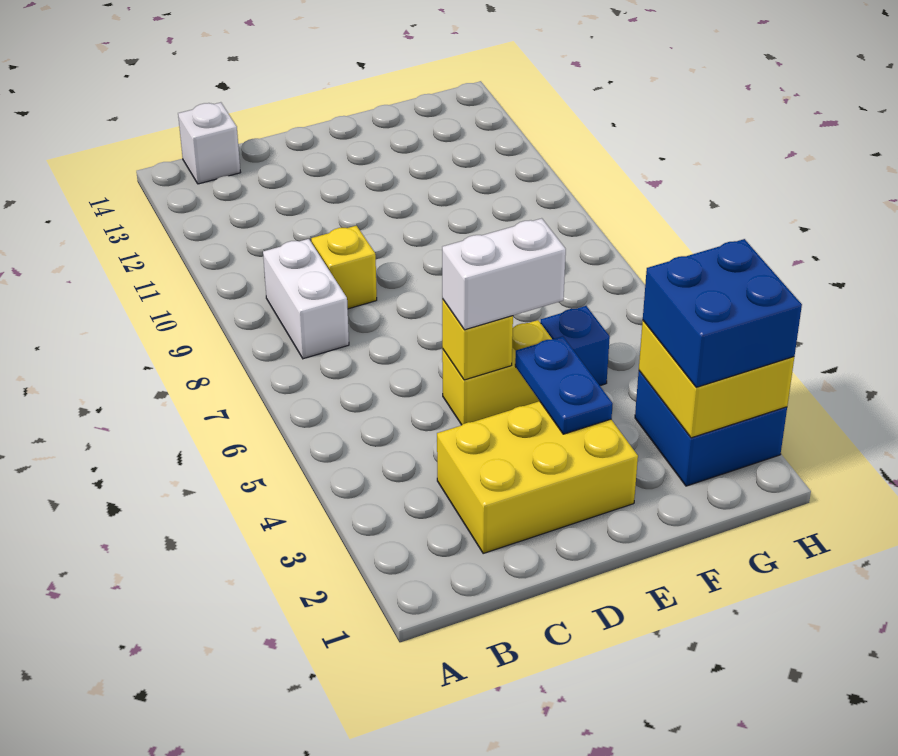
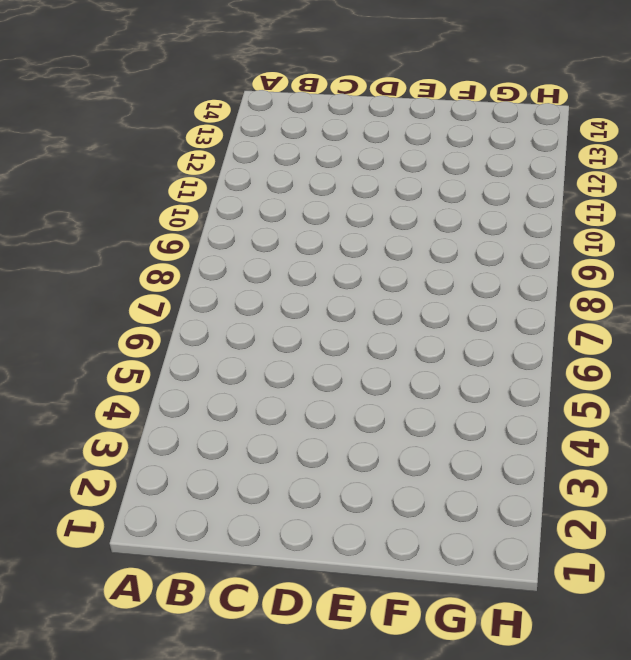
none -> white 1x2 brick [263,239,349,359]
none -> white 1x1 brick [178,102,241,184]
none -> yellow 2x3 brick [437,401,638,553]

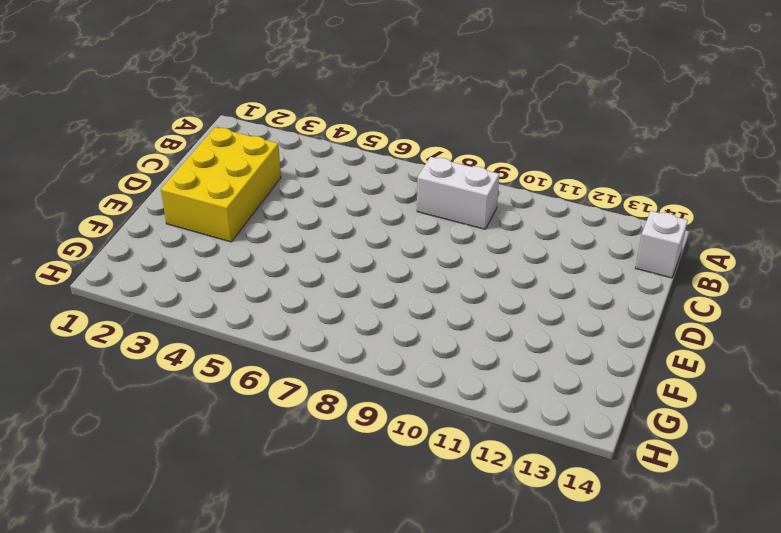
none -> yellow 1x1 brick [311,226,377,309]
none -> yellow 1x2 brick [442,320,552,425]
none -> blue 1x1 brick [540,306,610,386]

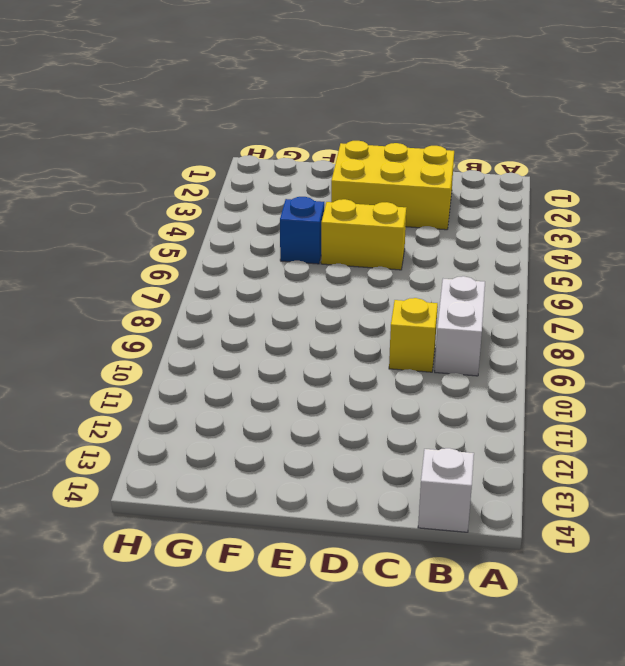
none -> blue 2x2 brick [635,371,787,486]
none -> yellow 1x1 brick [442,299,513,380]
none -> blue 1x2 plate [515,336,613,434]

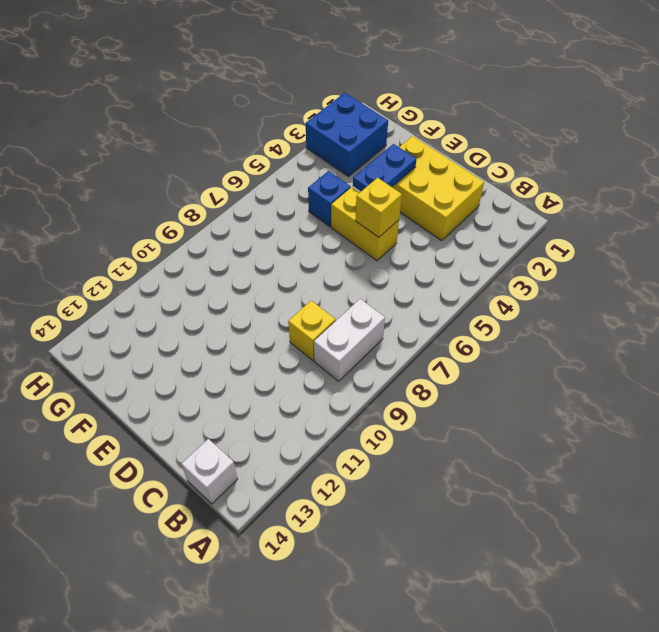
none -> yellow 2x2 brick [639,321,794,438]
none -> white 1x2 brick [442,218,566,330]
none -> blue 2x2 brick [643,239,802,387]

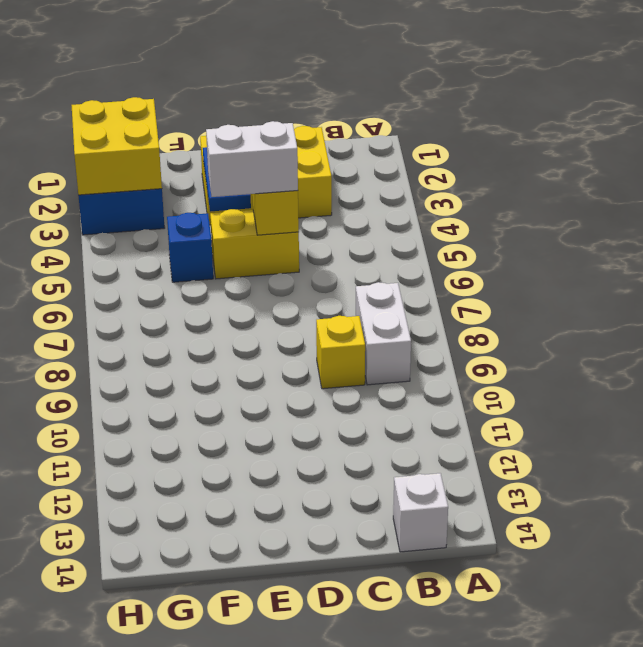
none -> blue 2x2 brick [643,239,802,387]

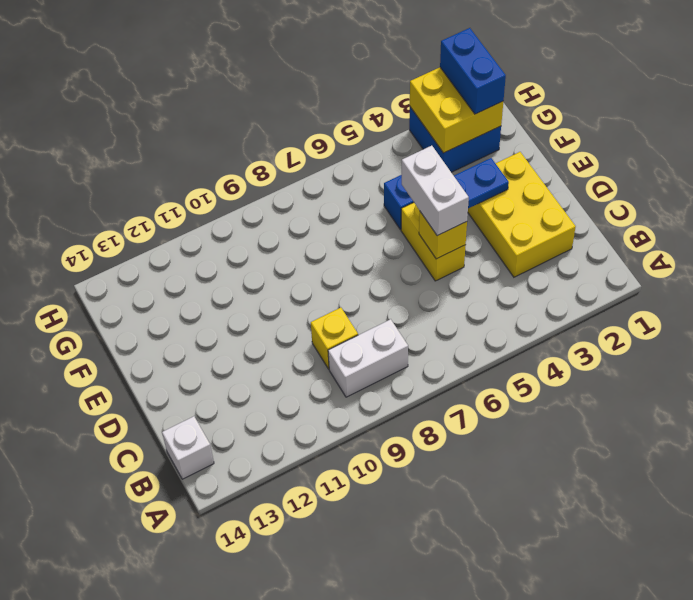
blue 1x2 brick [440,28,506,114] -> blue 2x2 brick [643,239,802,387]

